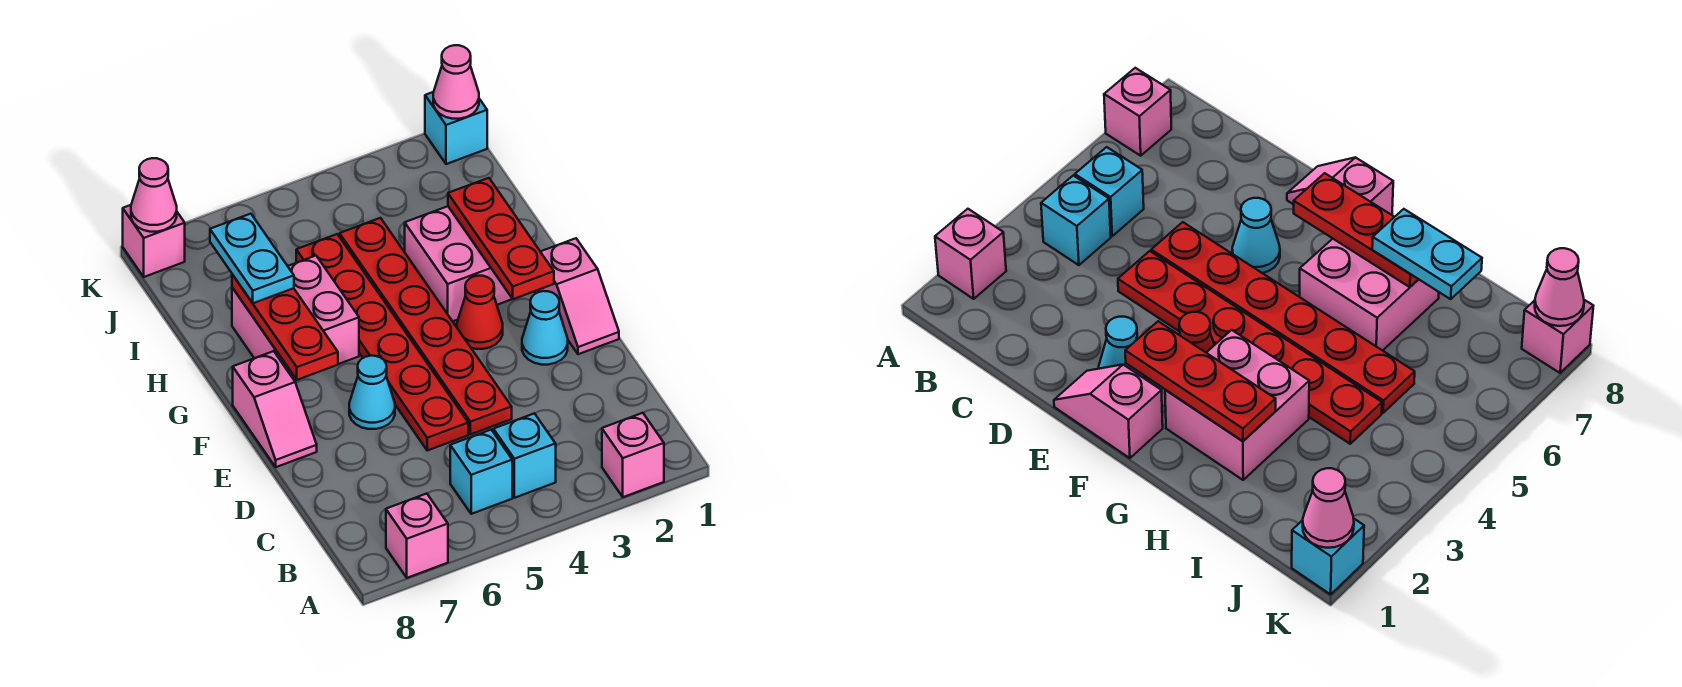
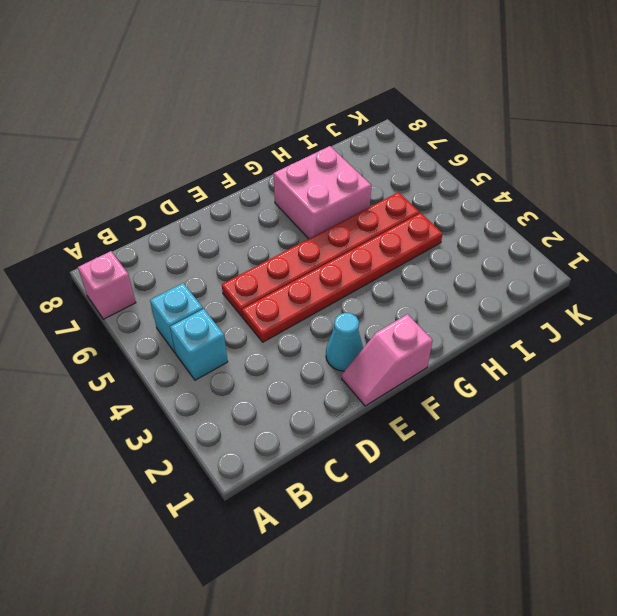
none -> pink 1x1 brick [602,413,664,497]
none -> cyan 1x1 cone [349,356,395,429]
none -> pink 1x2 slope [233,351,317,467]

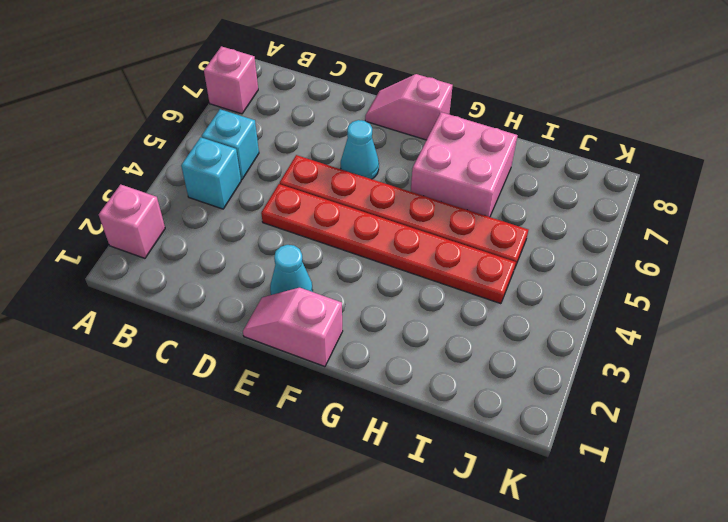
none -> red 1x1 cone [457,276,503,349]
none -> pink 2x2 brick [405,206,512,321]
none -> cyan 1x1 brick [425,92,487,164]

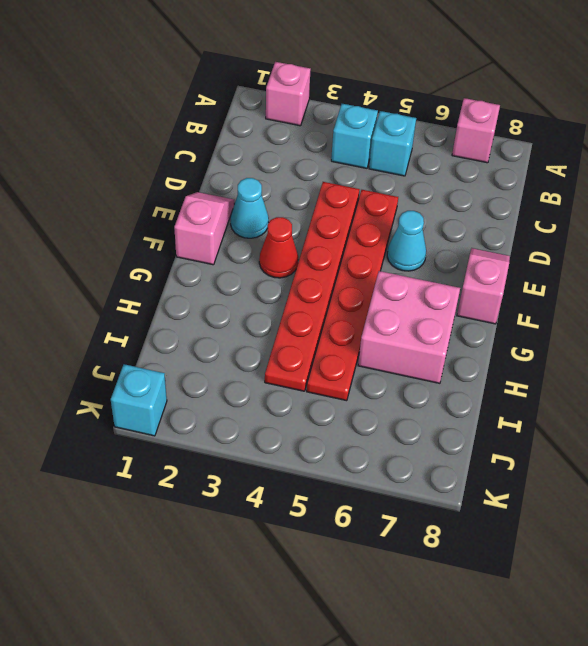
none -> pink 2x2 brick [405,206,512,321]
none -> pink 1x1 brick [123,205,185,277]
none -> red 1x3 plate [448,178,554,299]

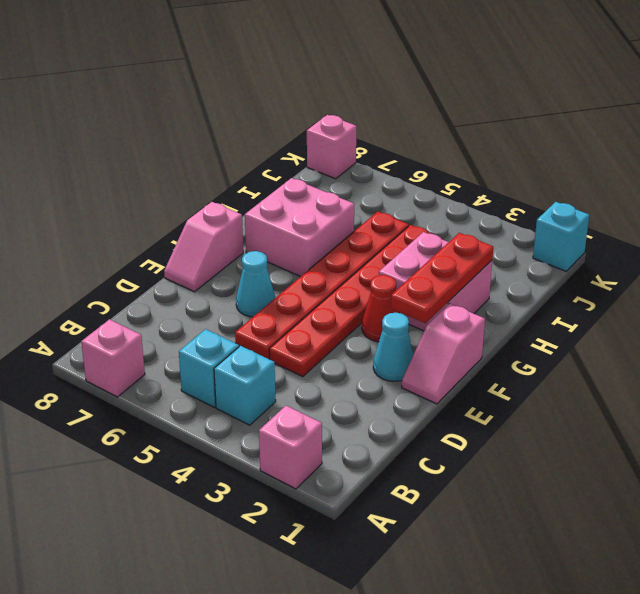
none -> red 1x3 plate [232,274,338,380]
none -> pink 1x1 cone [433,45,479,119]
none -> pink 1x1 cone [131,158,177,232]

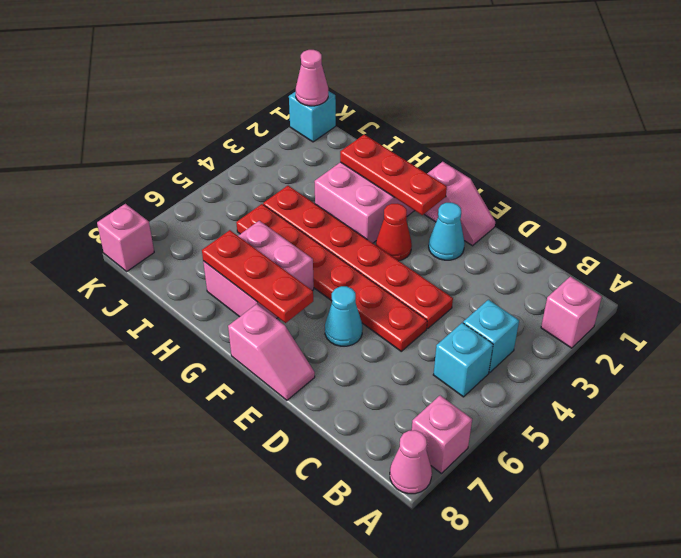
pink 1x1 cone [390,430,432,494] -> pink 1x1 cone moved to [131,158,177,232]
none -> cyan 1x2 plate [210,214,294,303]

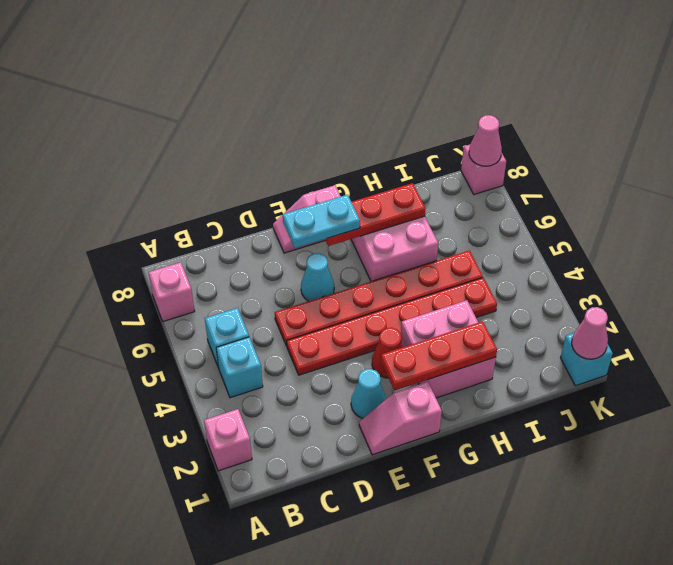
cyan 1x2 plate [283,195,360,248] -> cyan 1x2 plate moved to [210,214,294,303]

